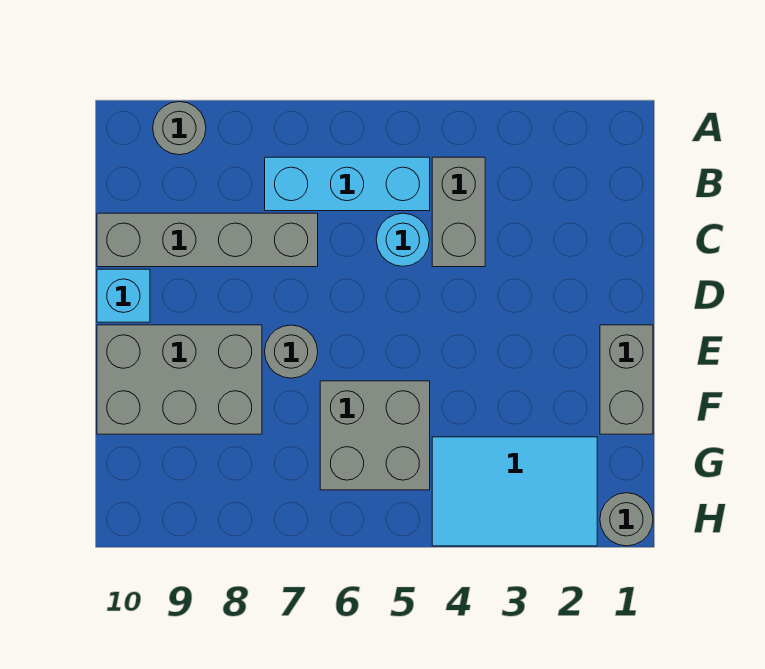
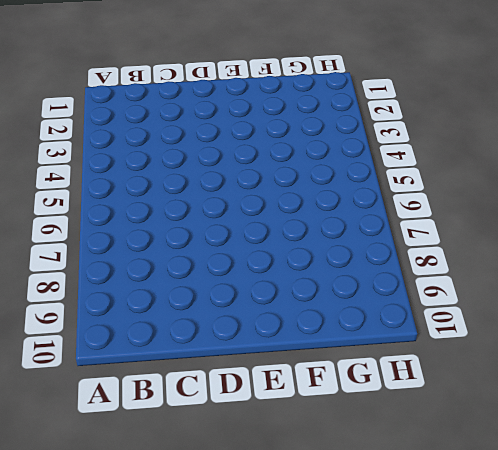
none -> grey 1x1 round brick [153,102,206,155]
none -> grey 1x2 brick [432,157,485,267]
none -> cyan 1x3 brick [265,157,430,211]

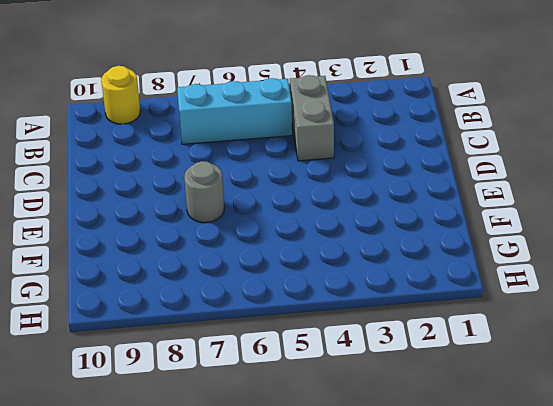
yellow 1x1 round brick [101,66,140,124] -> grey 1x1 round brick [153,102,206,155]
none -> cyan 1x1 round brick [376,213,429,266]
none -> grey 1x4 brick [97,213,318,267]
none -> cyan 1x1 brick [97,269,150,322]

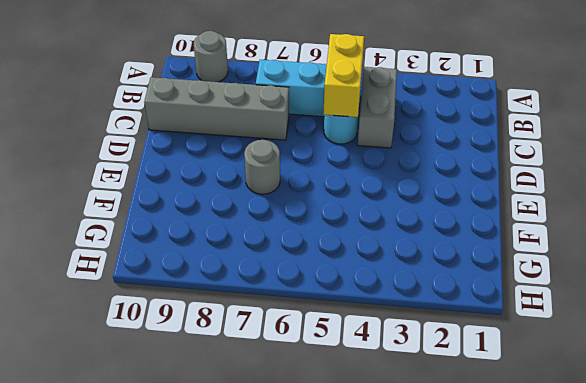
yellow 1x2 brick [323,34,364,117] -> none
none -> cyan 1x1 brick [97,269,150,322]
none -> grey 1x2 brick [600,325,653,434]
none -> grey 2x3 brick [97,325,262,434]

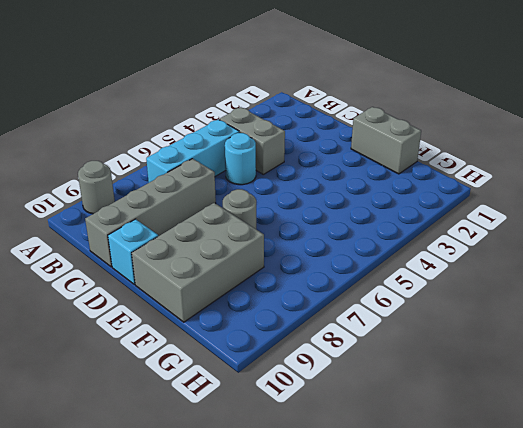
none -> grey 2x2 brick [320,381,430,490]
none -> cyan 2x3 tile [432,437,597,546]
none -> grey 1x1 round brick [600,493,653,546]

